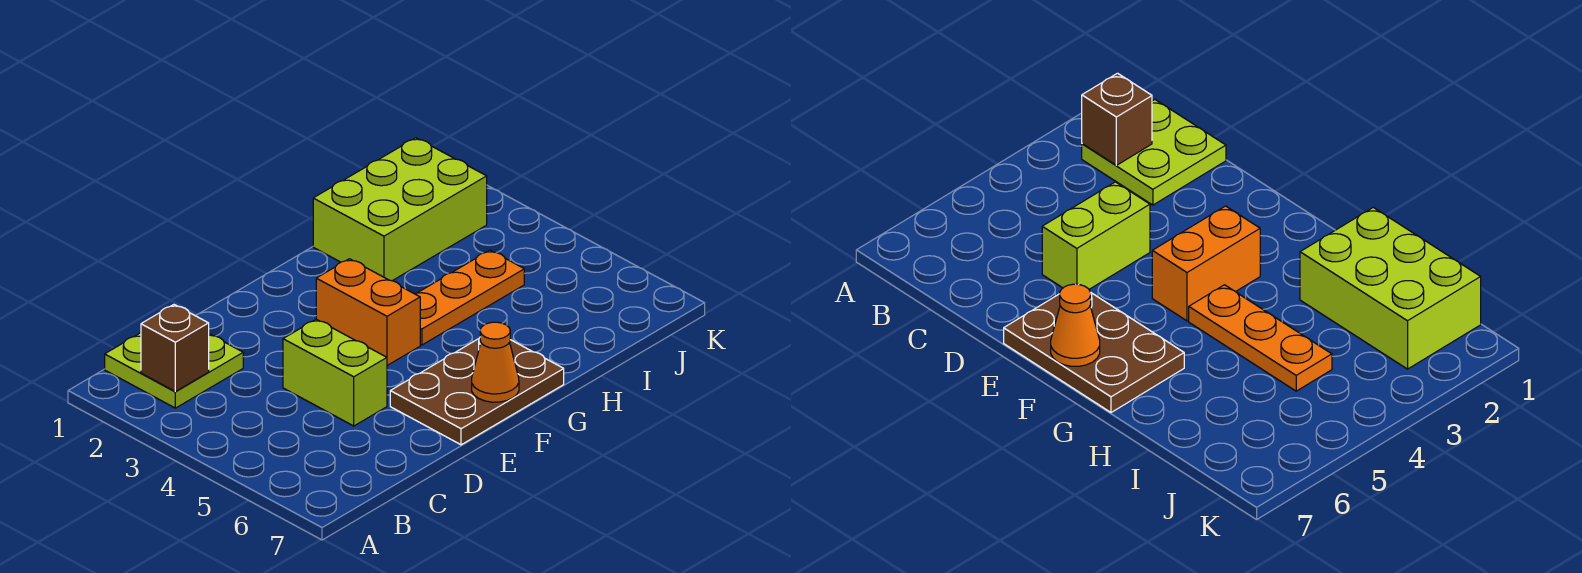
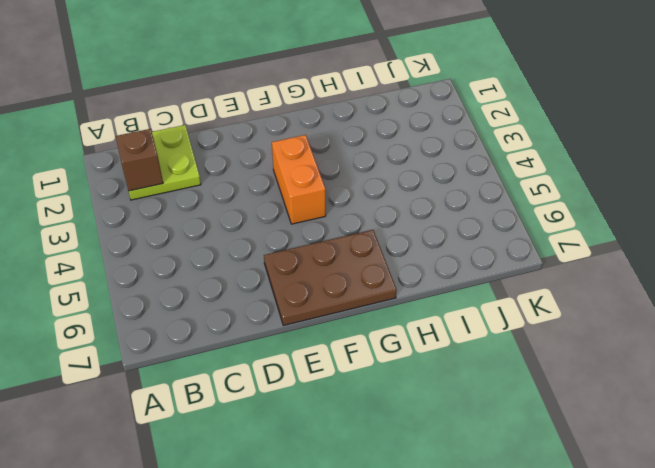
none -> lime 1x2 brick [283,319,387,426]
none -> orange 1x3 plate [416,250,524,345]

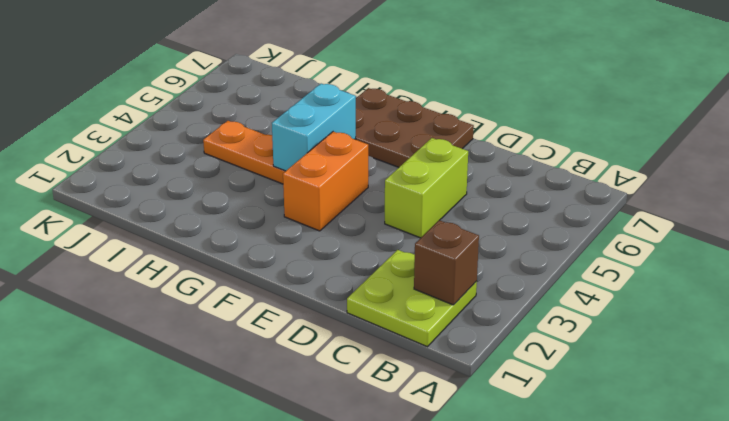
cyan 1x2 brick [272,84,356,171] -> none
none -> lime 2x3 brick [313,138,487,281]
none -> orange 1x1 cone [472,322,519,402]

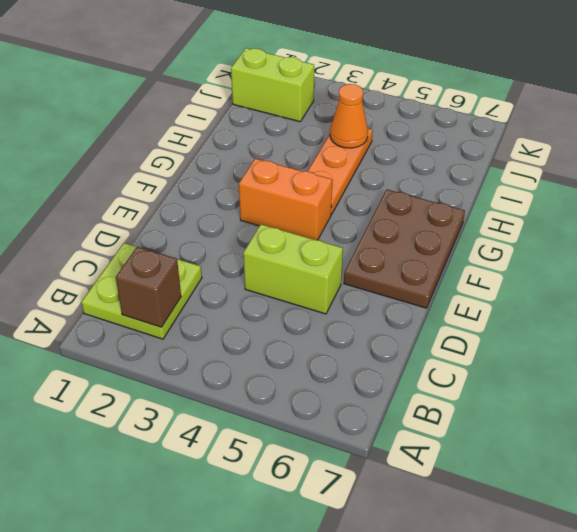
orange 1x1 cone [330,84,368,148] -> orange 1x1 cone moved to [472,322,519,402]
lime 1x2 brick [231,48,314,122] -> lime 2x3 brick [313,138,487,281]

